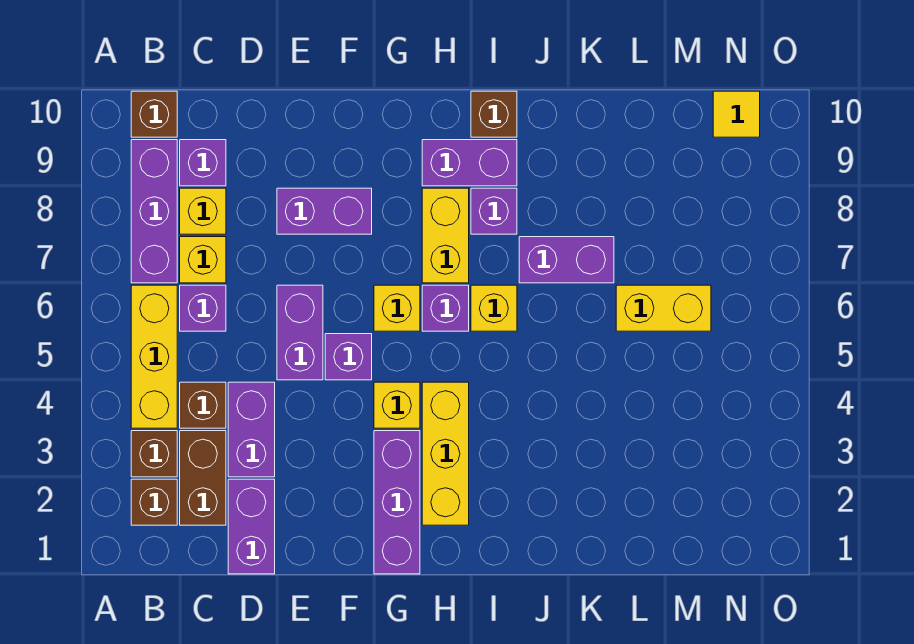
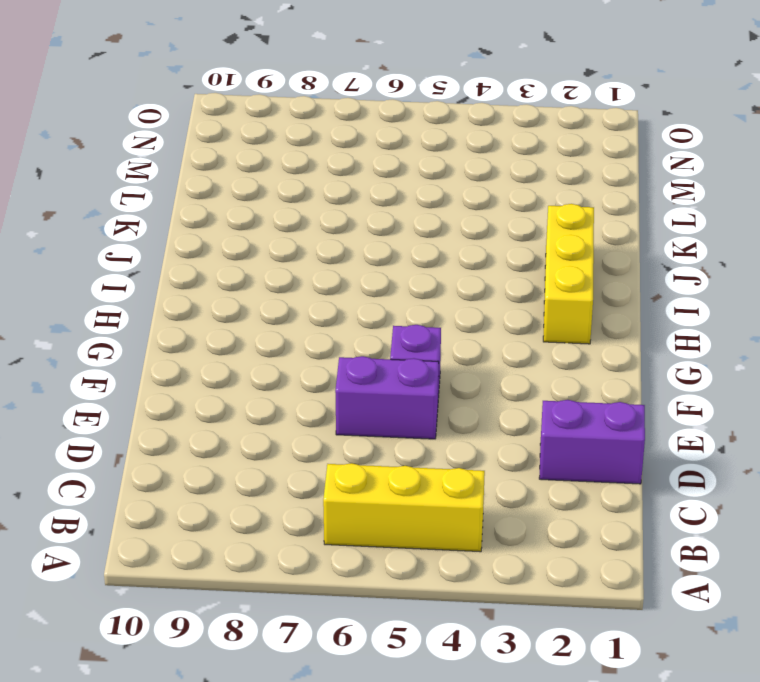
yellow 1x3 brick [543,204,594,344] -> yellow 1x3 brick turned to [422,382,469,525]
none -> brown 1x1 brick [131,479,177,525]
none -> brown 1x1 brick [131,431,177,477]
none -> purple 1x3 brick [131,140,177,283]

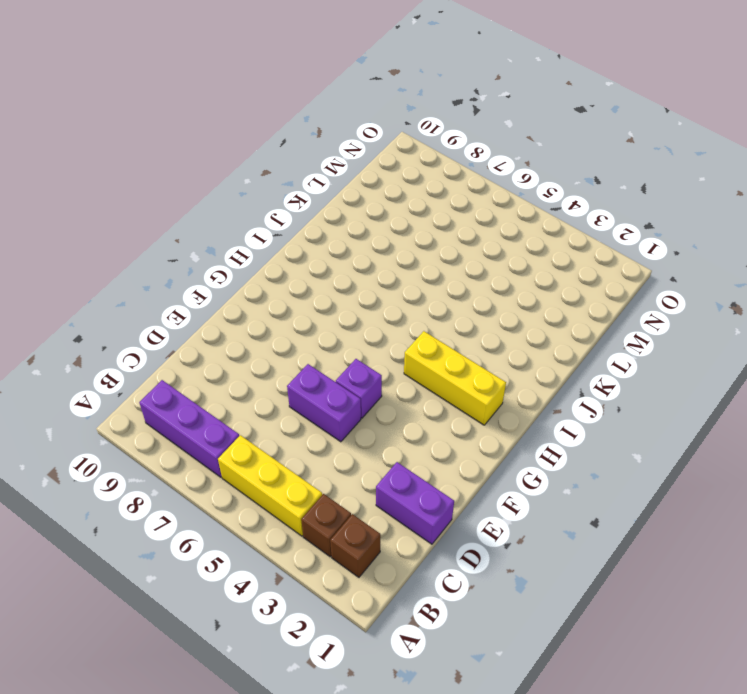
none -> brown 1x1 brick [131,91,177,137]
none -> brown 1x2 brick [180,431,226,525]
none -> brown 1x1 brick [180,382,226,428]

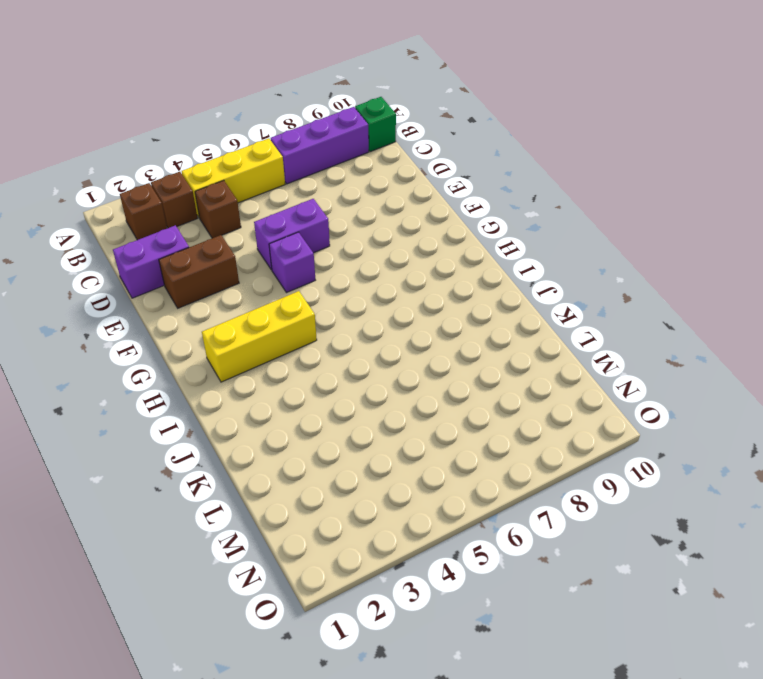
green 1x1 brick [355,97,396,152] -> brown 1x1 brick [131,91,177,137]
brown 1x2 brick [159,235,239,308] -> brown 1x2 brick moved to [180,431,226,525]
none -> purple 1x1 brick [180,285,226,331]
none -> yellow 1x1 brick [180,237,226,283]
none -> yellow 1x1 brick [180,188,226,234]

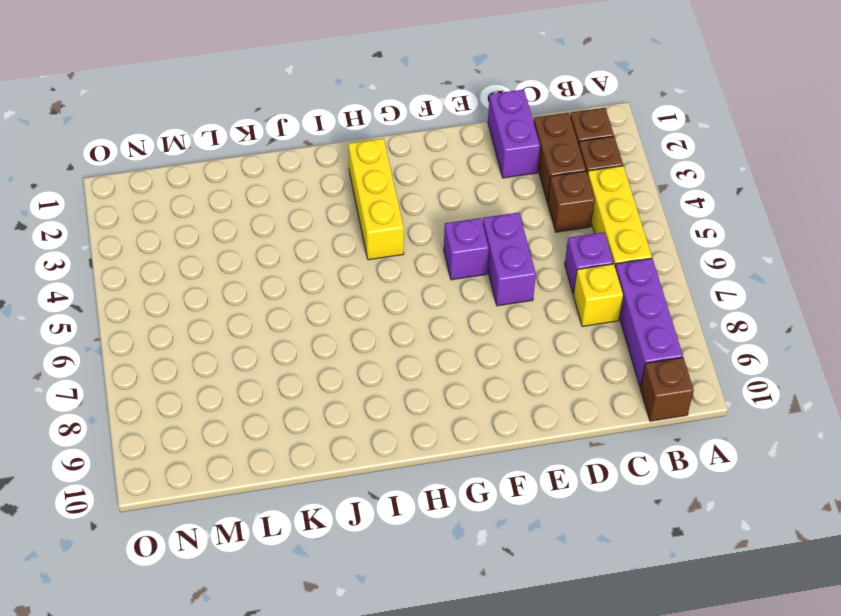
none -> yellow 1x1 brick [180,188,226,234]
none -> purple 1x1 brick [180,140,226,186]
none -> purple 1x2 brick [228,382,275,477]

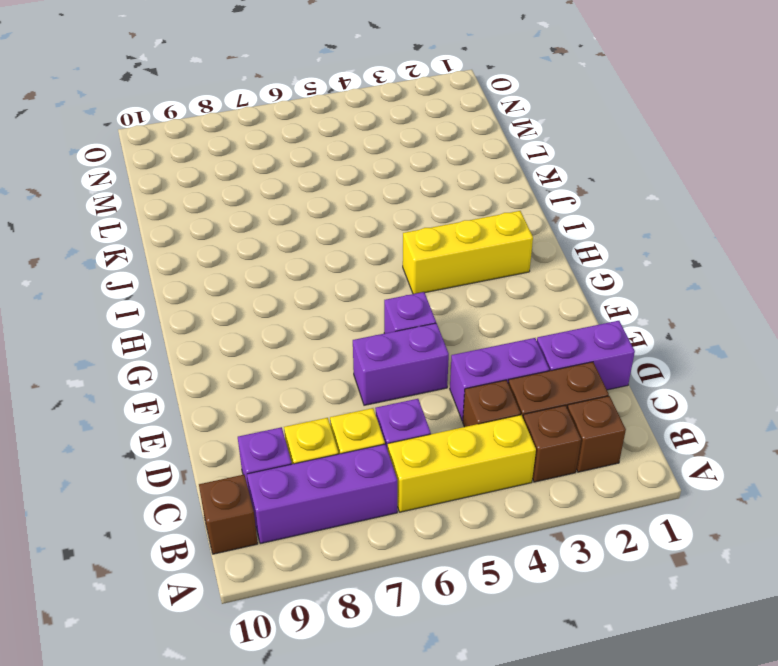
none -> purple 1x2 brick [277,188,372,234]
none -> purple 1x3 brick [374,431,420,574]
none -> yellow 1x1 brick [374,382,420,428]

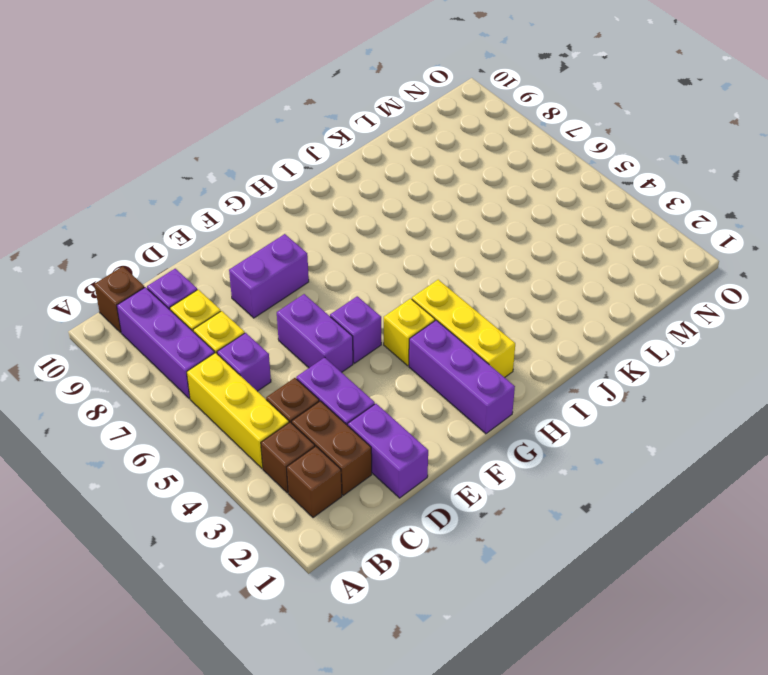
none -> yellow 1x1 brick [374,285,420,331]
none -> purple 1x1 brick [422,285,469,331]
none -> yellow 1x2 brick [422,188,469,283]

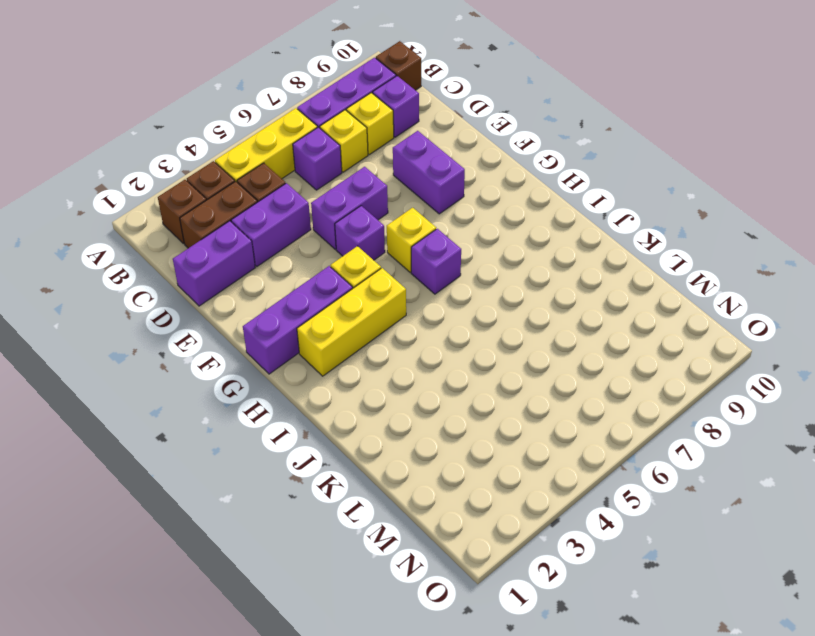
none -> yellow 1x2 brick [422,188,469,283]
none -> purple 1x2 brick [422,140,517,186]
none -> yellow 1x1 brick [471,285,517,331]

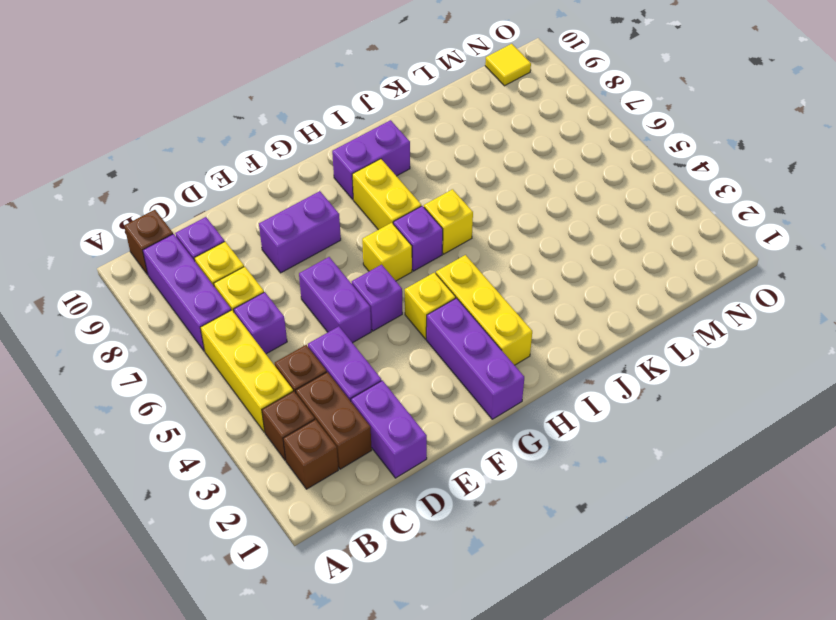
none -> purple 1x1 brick [471,188,517,234]
none -> brown 1x1 brick [471,91,517,137]
none -> purple 1x2 brick [519,237,614,283]

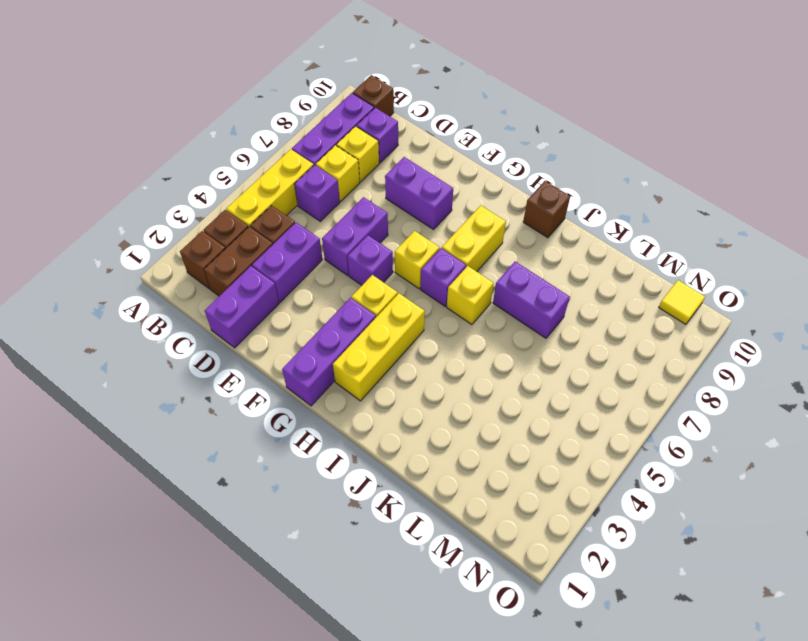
none -> purple 1x2 brick [422,140,517,186]
none -> purple 1x1 brick [471,188,517,234]
none -> yellow 1x2 brick [616,285,711,331]

